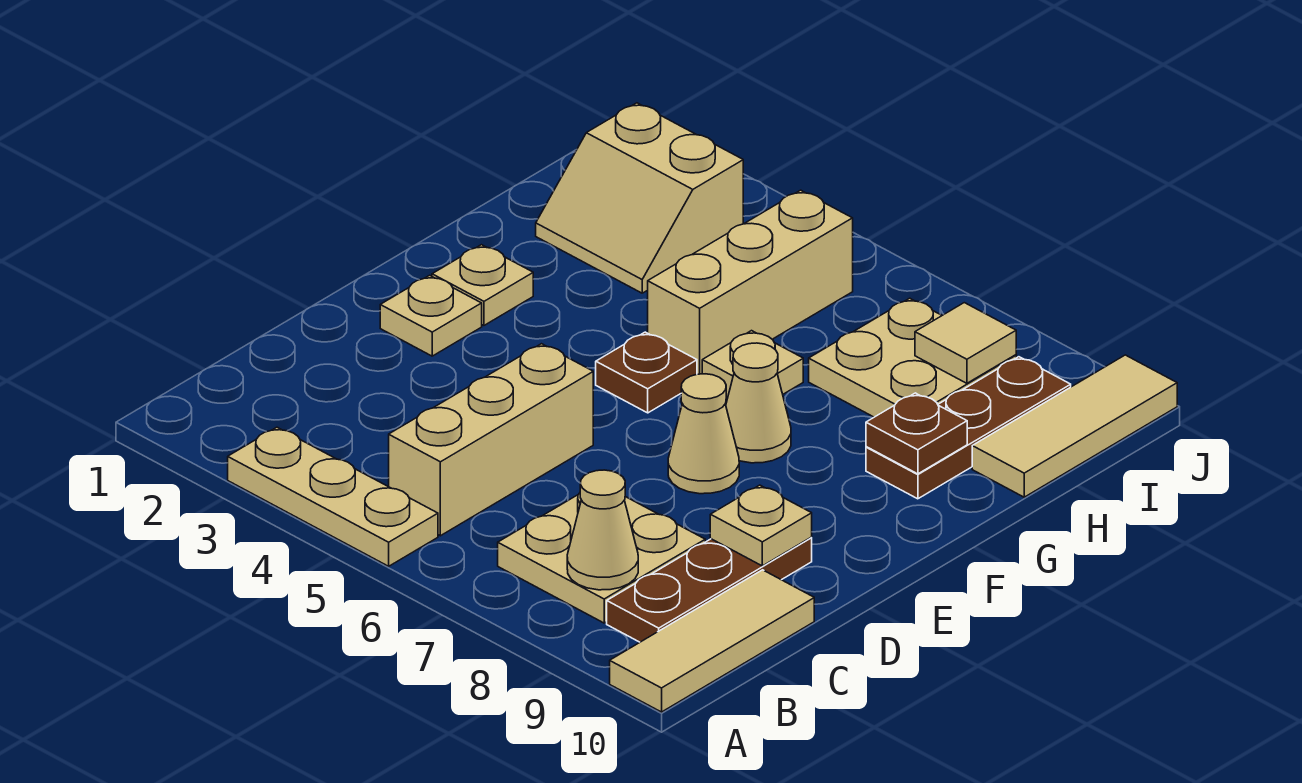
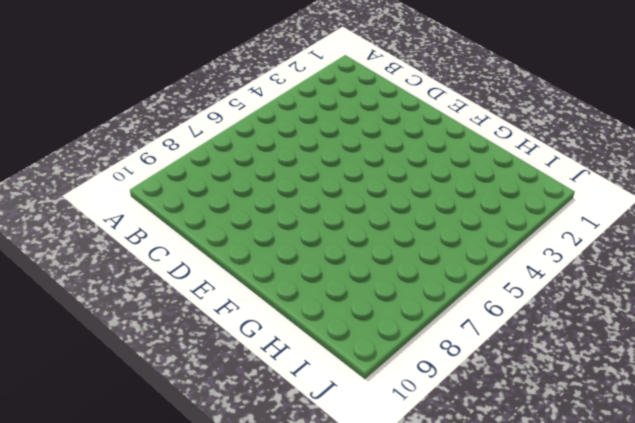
none -> tan 1x3 plate [228,427,438,566]
none -> tan 1x3 tile [610,570,814,712]
none -> tan 1x3 brick [389,344,593,536]

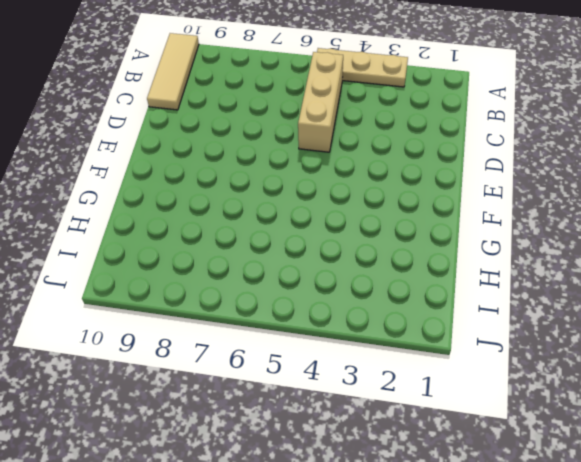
none -> tan 2x2 plate [498,493,705,623]
none -> brown 1x3 plate [607,538,812,642]
none -> tan 1x1 plate [380,275,482,356]

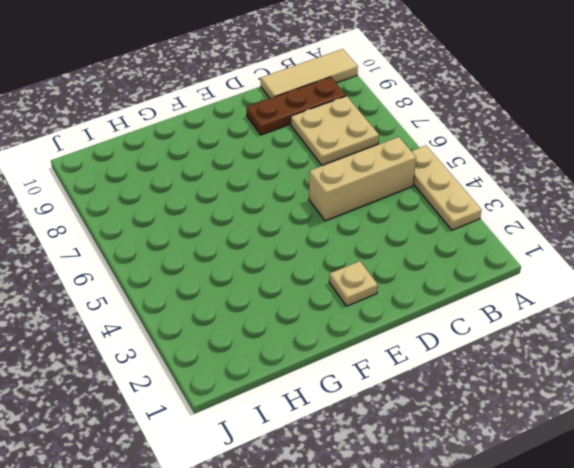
none -> tan 1x1 cone [668,374,739,494]
none -> tan 1x1 plate [432,245,533,325]
none -> brown 1x1 plate [596,332,697,413]

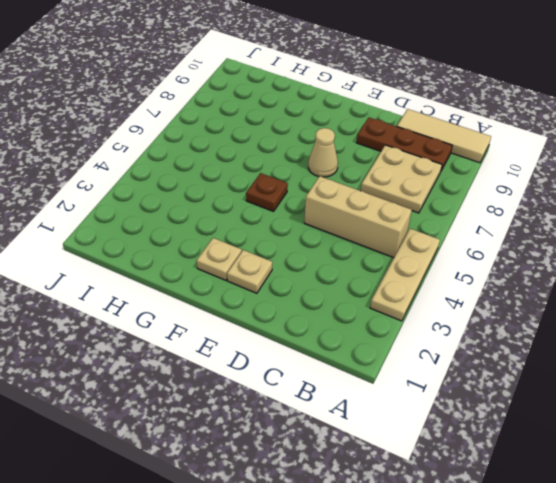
none -> tan 1x1 cone [726,343,791,463]
none -> tan 1x3 brick [648,190,853,374]
none -> tan 1x1 plate [702,331,803,397]

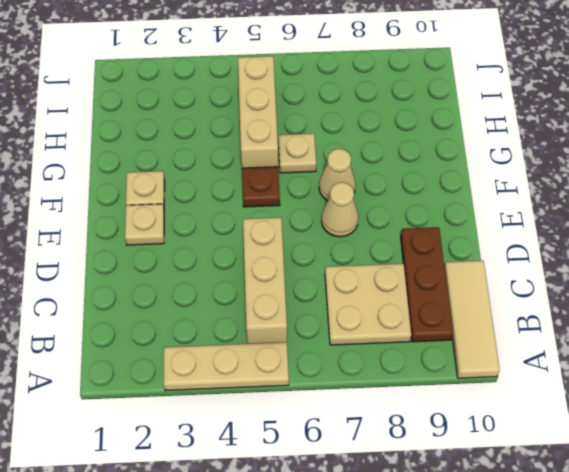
none -> brown 1x3 plate [866,357,1071,499]
none -> tan 2x2 slope [536,103,743,293]
none -> tan 2x2 plate [809,298,1016,417]

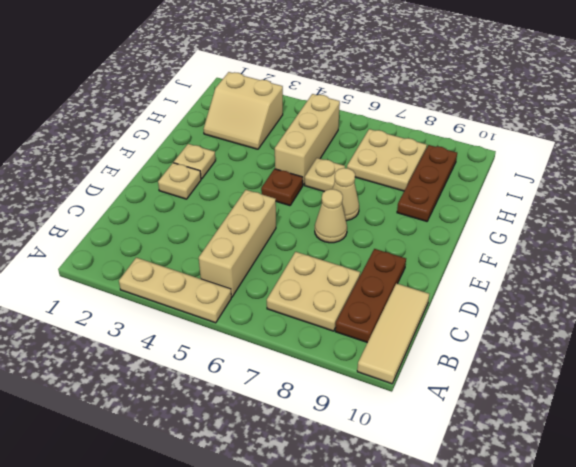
none -> tan 1x3 tile [972,355,1177,497]
none -> tan 1x1 cone [567,470,638,590]
none -> tan 1x1 plate [710,485,812,566]

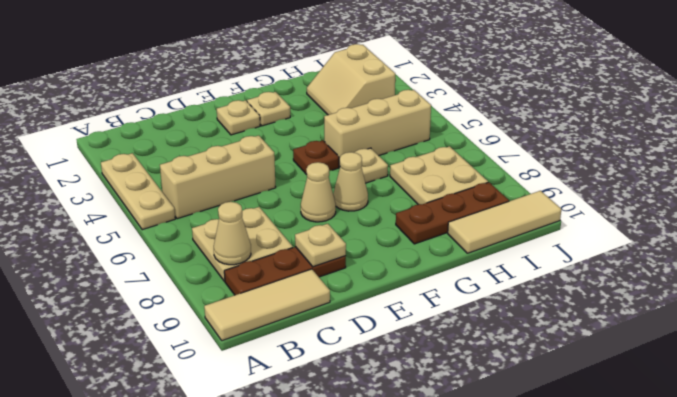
none -> brown 1x1 plate [866,393,967,474]
none -> tan 1x1 tile [915,303,1016,383]

